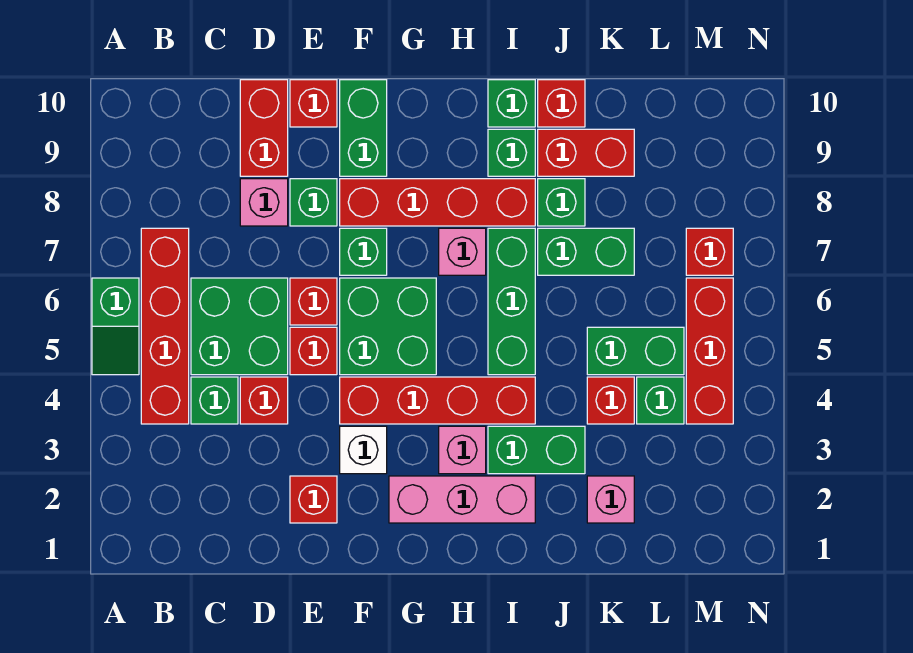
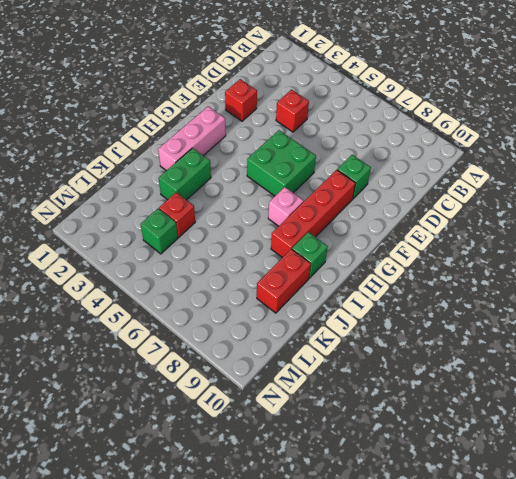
none -> green 1x2 slope [92,278,139,375]
none -> red 1x4 brick [141,228,189,424]
none -> green 1x1 brick [191,377,238,424]
none -> green 2x2 brick [191,278,288,375]

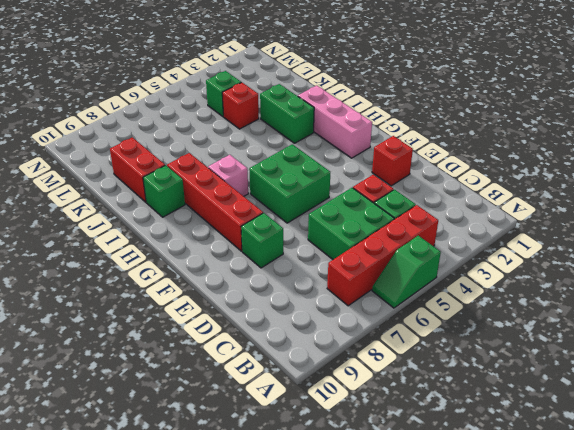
green 1x2 slope [372,236,441,308] -> green 1x2 slope turned to [92,278,139,375]
none -> pink 1x1 brick [240,179,288,226]
none -> red 1x2 brick [240,80,288,176]
none -> red 1x1 brick [290,327,337,375]
none -> red 1x1 brick [290,278,337,325]

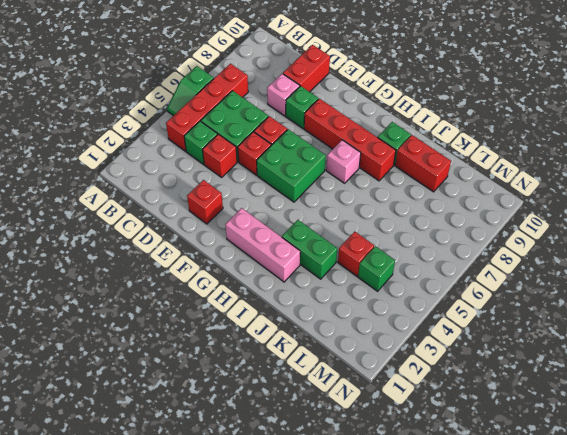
none -> red 1x1 brick [290,80,337,127]
none -> white 1x1 brick [340,426,387,474]
none -> red 1x4 brick [340,377,535,424]
none -> green 1x1 brick [340,228,387,275]

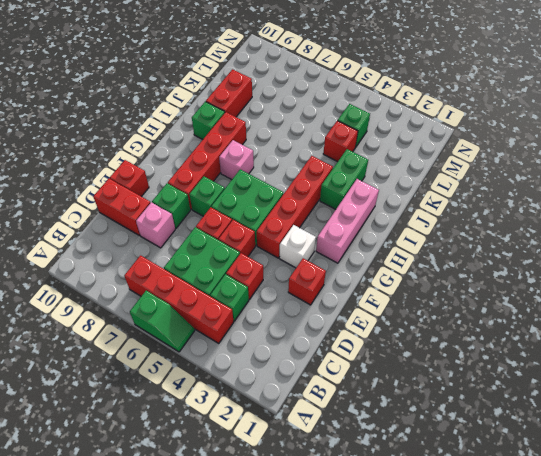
none -> green 1x2 brick [340,80,387,176]
none -> pink 1x1 brick [439,426,486,474]
none -> green 1x3 brick [488,228,535,375]
none -> green 1x1 brick [488,80,535,127]

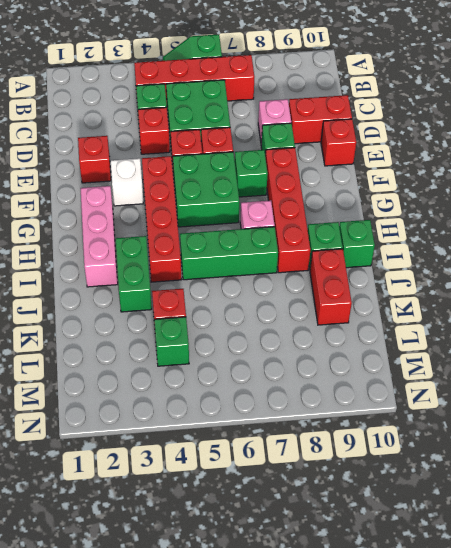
none -> green 1x2 brick [340,80,387,176]
none -> pink 1x1 brick [439,426,486,474]
none -> green 1x2 brick [538,228,634,275]
none -> green 1x1 brick [538,179,585,226]

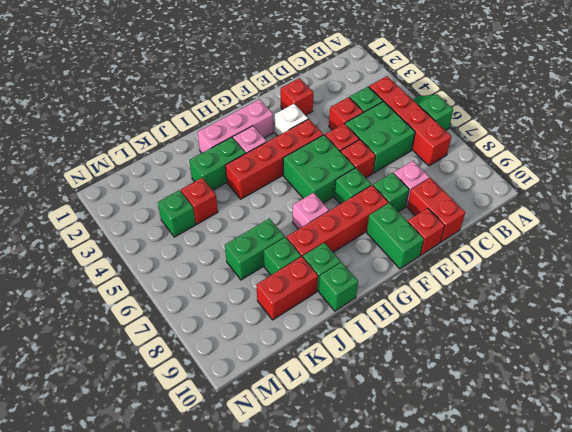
none -> green 1x3 brick [488,228,535,375]
none -> red 1x1 brick [538,80,585,127]
none -> pink 1x1 brick [587,476,634,523]
none -> green 1x2 brick [587,327,684,375]

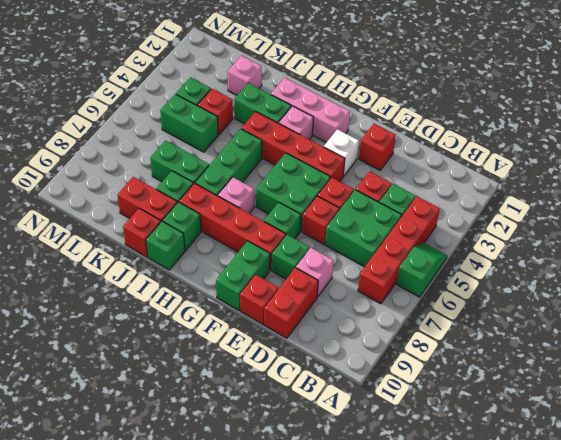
none -> red 1x3 brick [686,278,733,424]
none -> red 1x1 brick [686,228,733,275]

